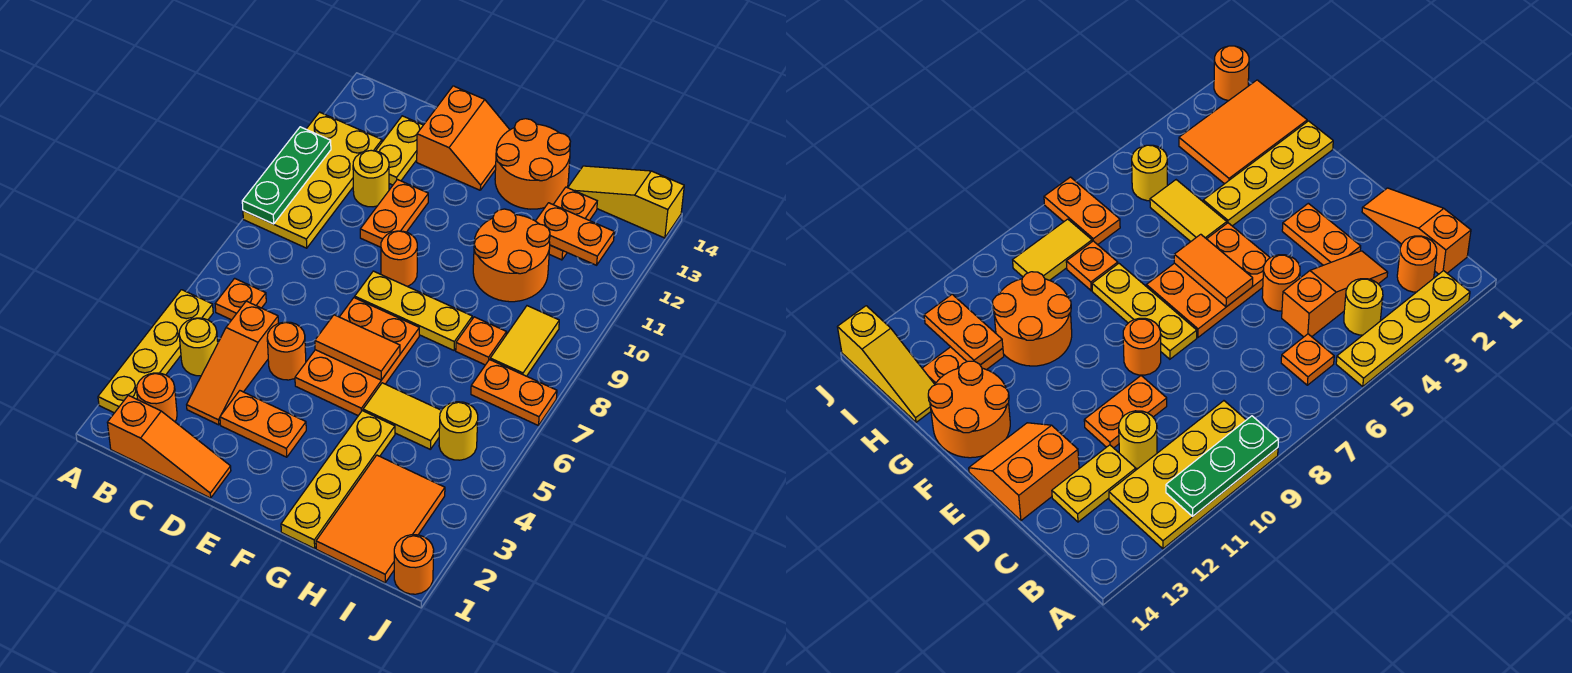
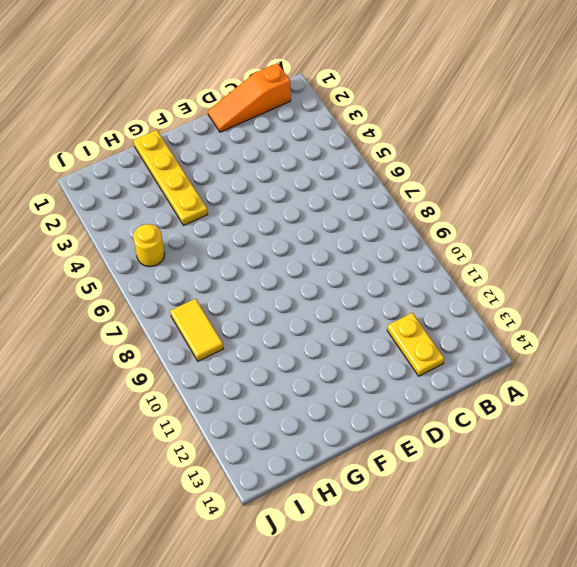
none -> yellow 1x4 plate [98,290,213,413]
none -> yellow 2x4 plate [243,112,382,248]
none -> orange 1x1 round brick [137,373,177,422]
none -> yellow 1x1 round brick [179,318,218,376]

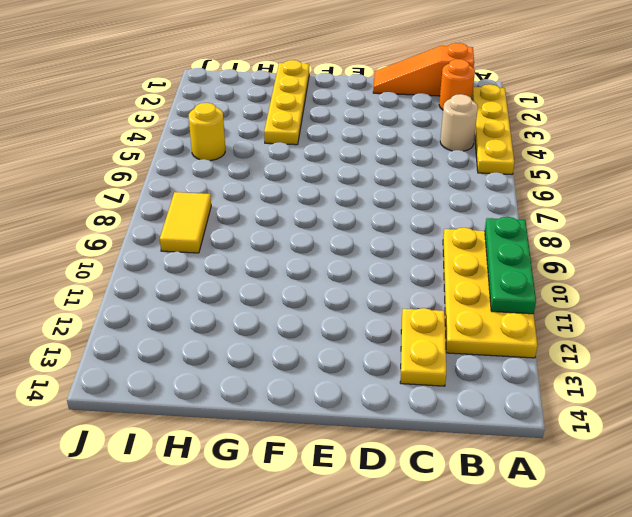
tan 1x1 round brick [440,94,478,151] -> yellow 1x1 round brick [179,318,218,376]
none -> orange 1x1 plate [215,278,266,320]
none -> orange 1x3 slope [187,301,278,425]
none -> yellow 1x1 round brick [353,150,389,207]
none -> orange 1x2 plate [220,391,306,457]

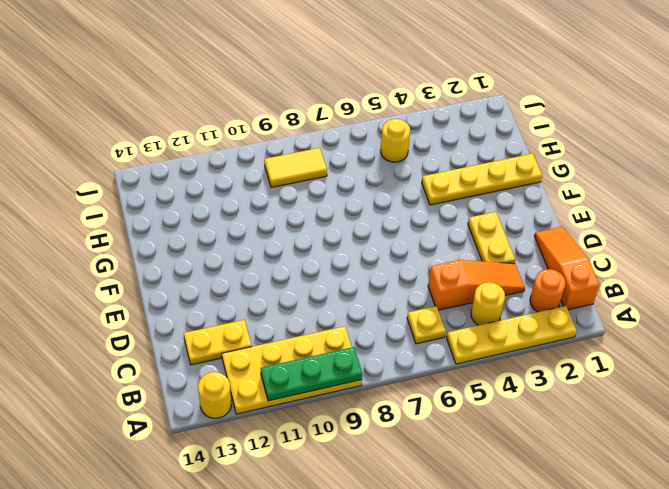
yellow 1x1 round brick [198,372,231,418] -> yellow 1x1 round brick moved to [353,150,389,207]
yellow 1x1 plate [407,306,446,344] -> orange 1x1 plate [215,278,266,320]
yellow 1x2 plate [468,212,515,264] -> orange 1x2 plate [220,391,306,457]
none -> orange 1x1 round brick [267,322,306,380]
none -> orange 1x2 plate [360,180,428,247]
none -> orange 2x2 slope [417,86,510,190]
none -> orange 2x3 plate [295,298,419,416]

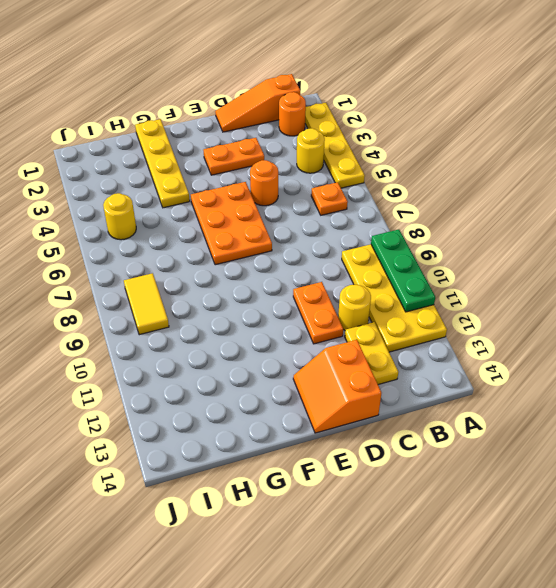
none -> orange 1x3 slope [187,301,278,425]
none -> yellow 1x3 plate [355,271,472,350]
none -> orange 1x1 round brick [381,231,417,286]
none -> orange 2x2 round brick [495,119,571,209]

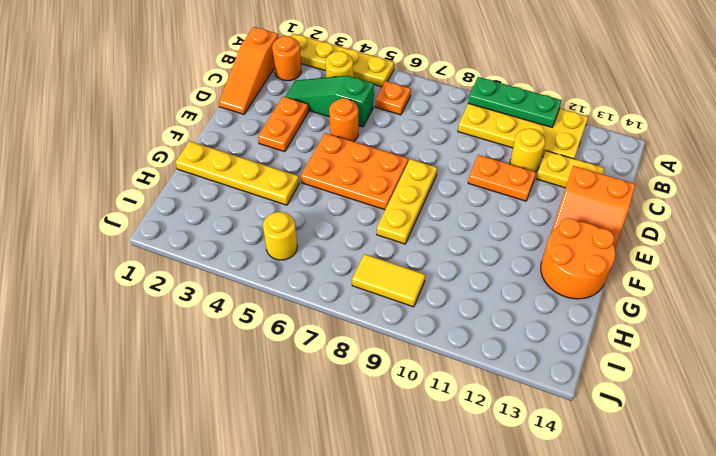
green 1x3 slope [285,76,374,127] -> orange 1x3 slope [187,301,278,425]
none -> orange 1x1 round brick [381,231,417,286]
none -> yellow 1x2 tile [363,383,442,449]
none -> orange 2x2 round brick [473,209,550,302]
none -> orange 2x3 tile [316,455,445,583]

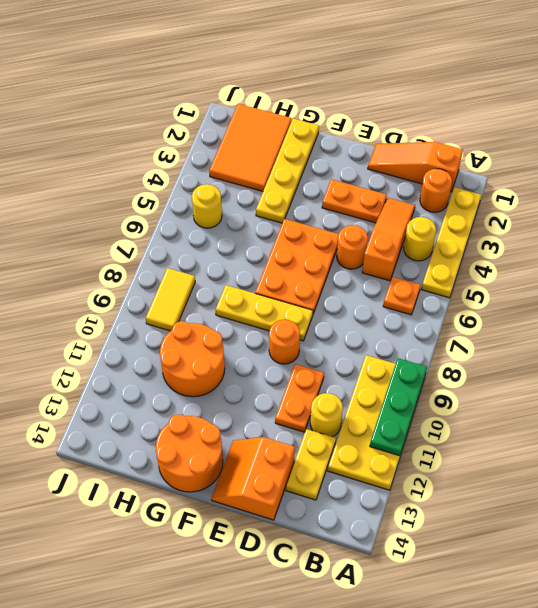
none -> yellow 1x2 tile [363,383,442,449]
none -> orange 1x1 plate [456,317,507,365]
none -> orange 1x2 plate [549,187,597,260]
none -> yellow 1x3 slope [568,166,684,238]

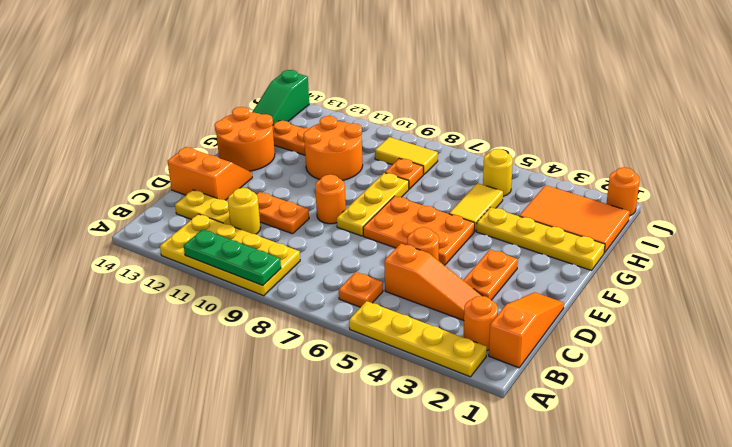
green 1x3 slope [253,70,309,125] -> yellow 1x3 slope [568,166,684,238]
none -> yellow 1x1 round brick [179,318,218,376]
none -> orange 1x2 plate [471,360,557,426]
none -> orange 1x2 tile [315,315,400,380]
none -> orange 1x2 plate [536,203,614,265]

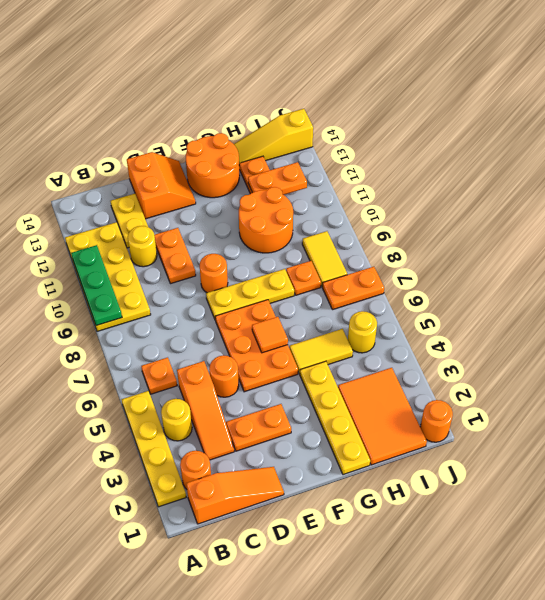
orange 1x1 tile [252,317,288,353] -> orange 1x2 tile [315,315,400,380]

